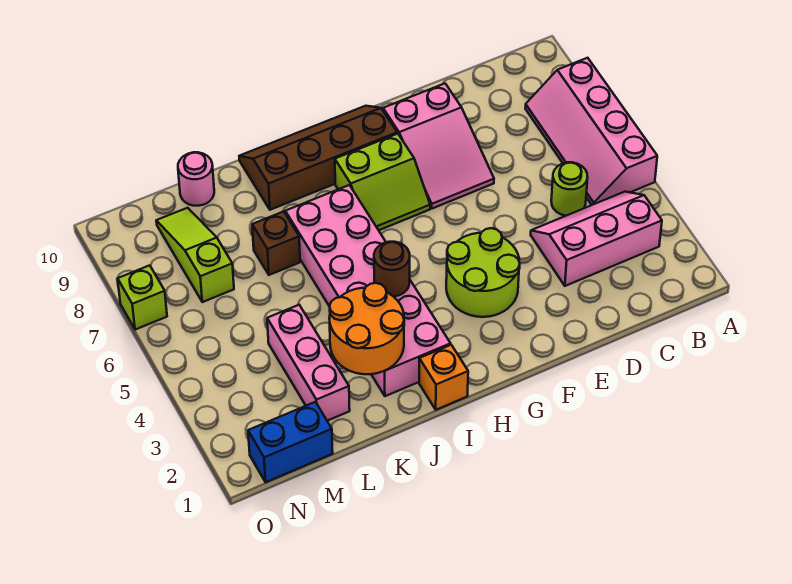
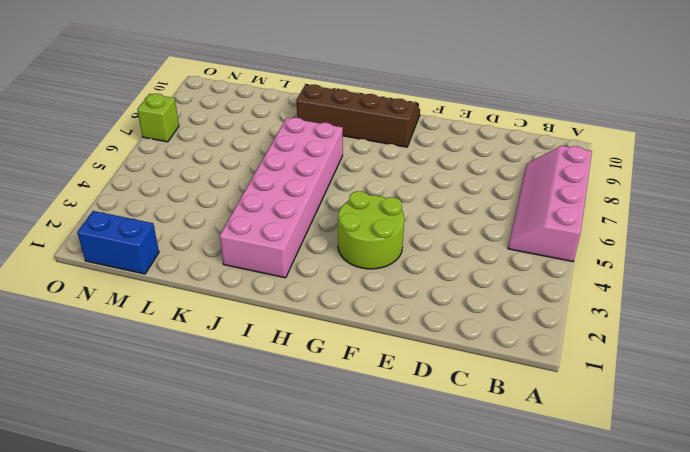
none -> pink 2x3 slope [531,192,662,286]
none -> lime 1x1 round brick [551,162,588,216]
none -> pink 2x3 slope [383,84,494,209]

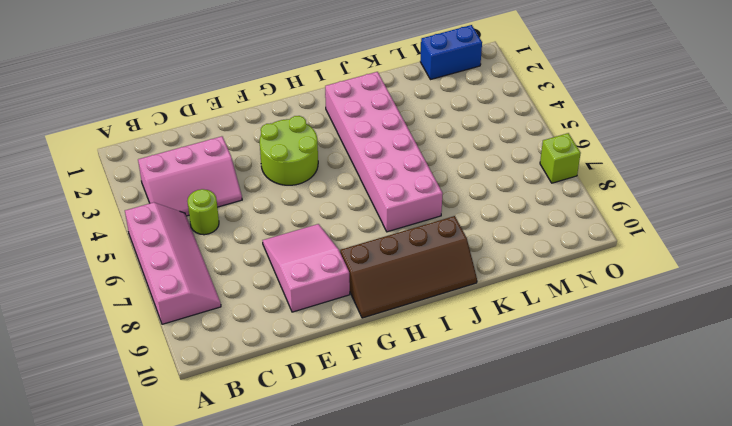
none -> lime 2x2 slope [335,134,430,230]
none -> orange 1x1 brick [419,345,468,410]
none -> brown 1x1 brick [252,211,300,275]

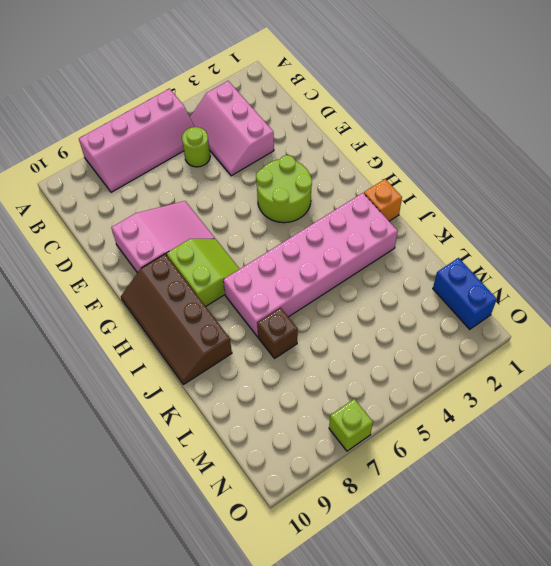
none -> pink 1x3 brick [267,305,350,421]
none -> pink 1x1 round brick [178,152,214,206]
none -> lime 1x3 slope [156,208,234,302]

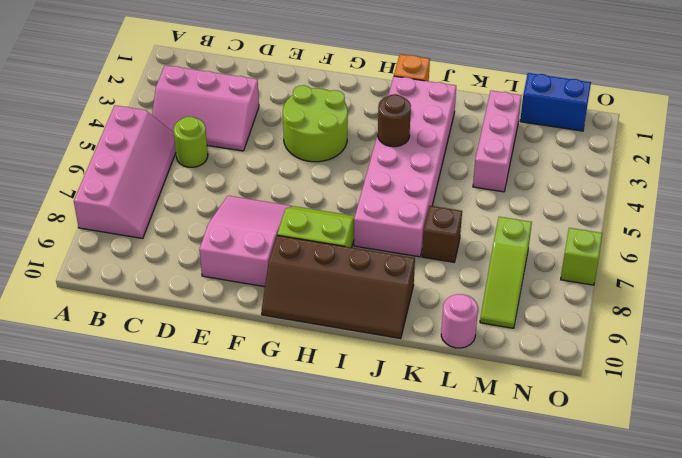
none -> orange 2x2 round brick [329,283,404,374]

